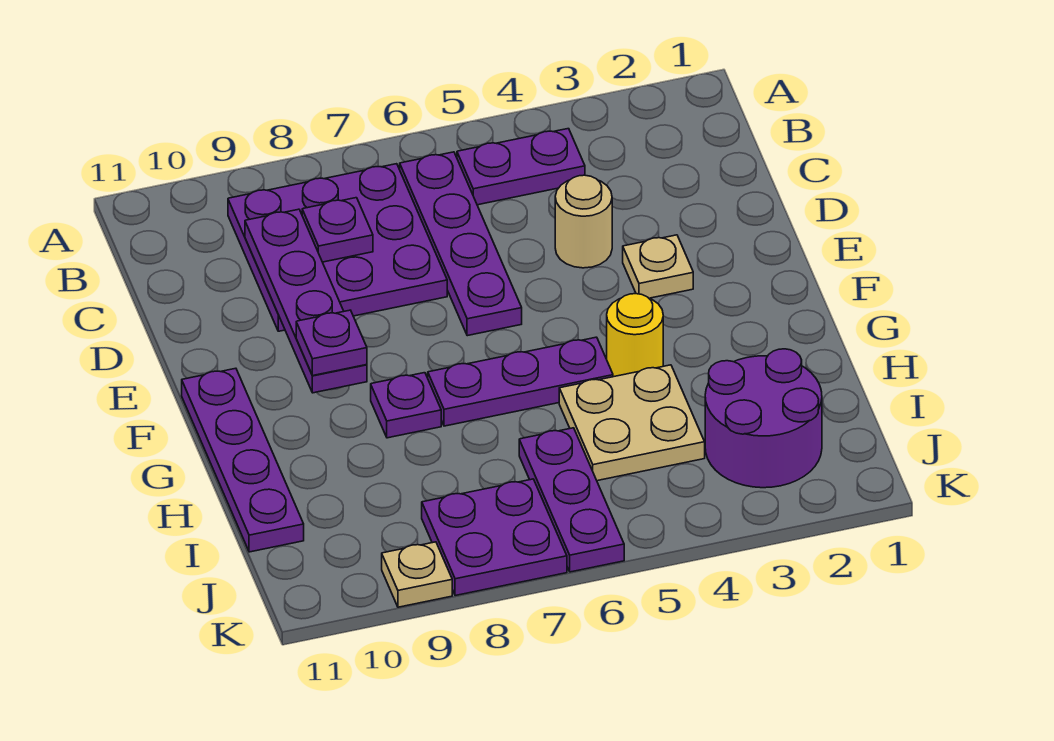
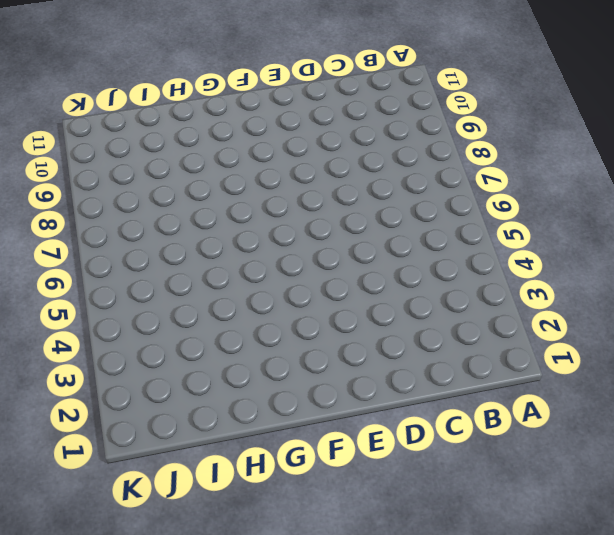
none -> purple 1x2 plate [457,129,585,205]
none -> purple 1x4 plate [400,152,522,336]
none -> purple 3x3 plate [228,164,447,331]

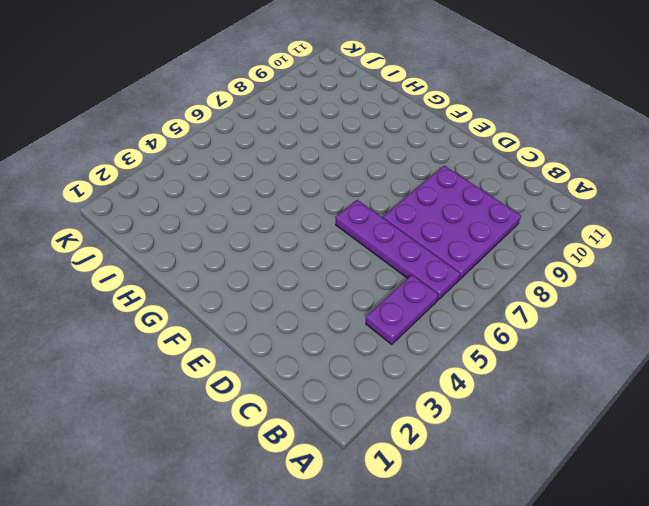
none -> tan 1x1 round brick [555,175,612,268]
none -> tan 1x1 plate [623,235,693,298]
none -> purple 1x4 plate [182,368,304,552]

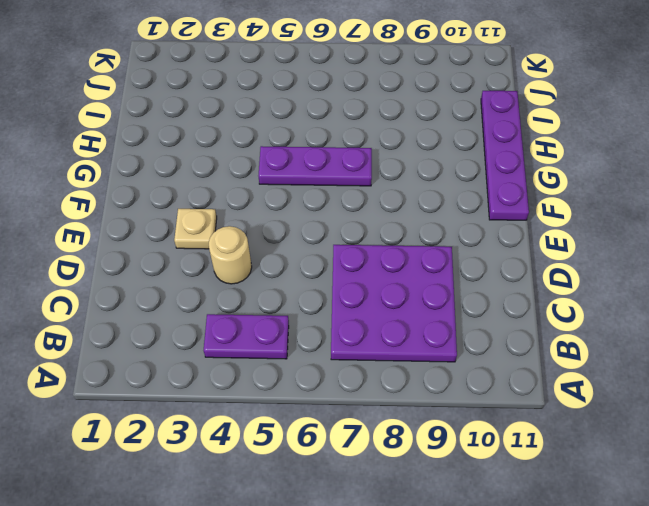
none -> purple 1x4 plate [400,152,522,336]
none -> yellow 1x1 round brick [607,294,663,377]
none -> purple 1x1 plate [371,373,441,438]

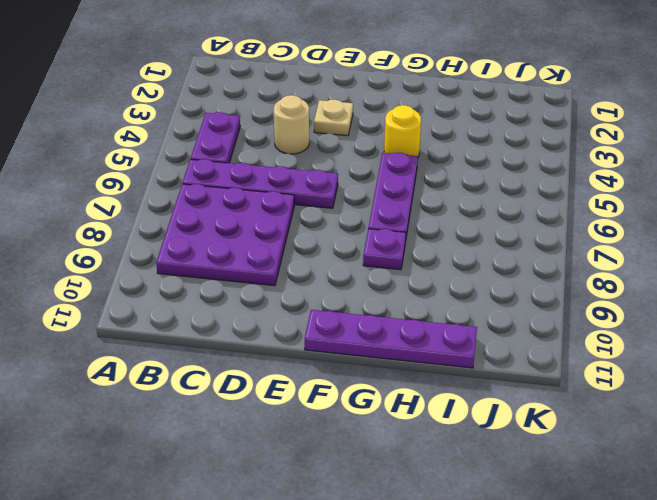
none -> tan 2x2 plate [559,365,705,481]
none -> purple 2x2 round brick [705,349,822,488]
none -> purple 1x3 plate [519,428,624,572]

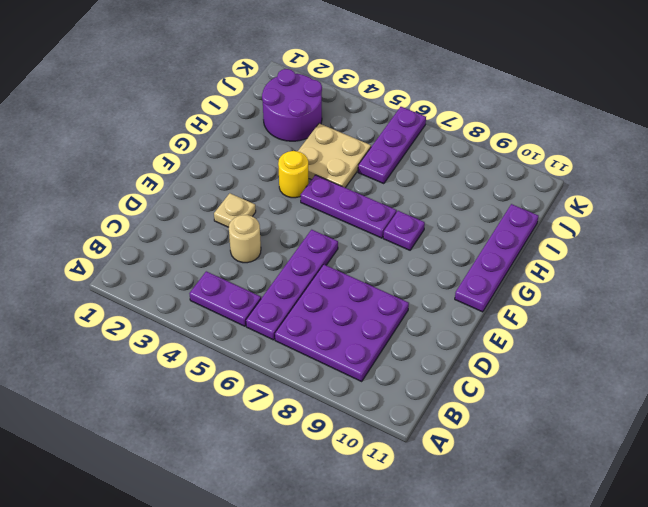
none -> purple 2x2 plate [422,479,567,596]
none -> tan 1x1 plate [382,542,452,607]
none -> purple 1x1 plate [302,198,373,262]

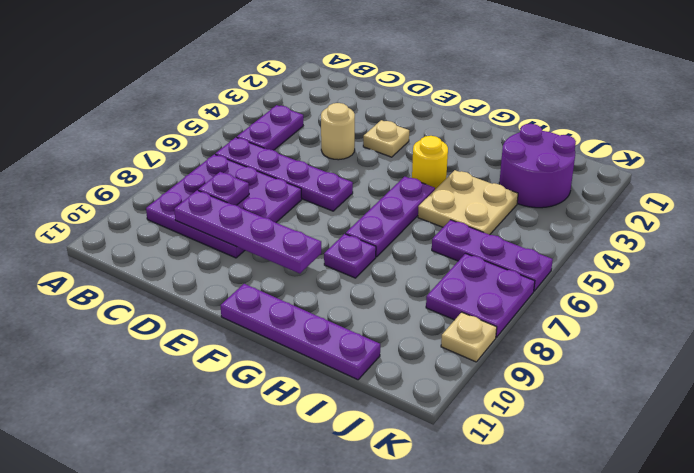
none -> purple 1x1 plate [296,310,367,376]

